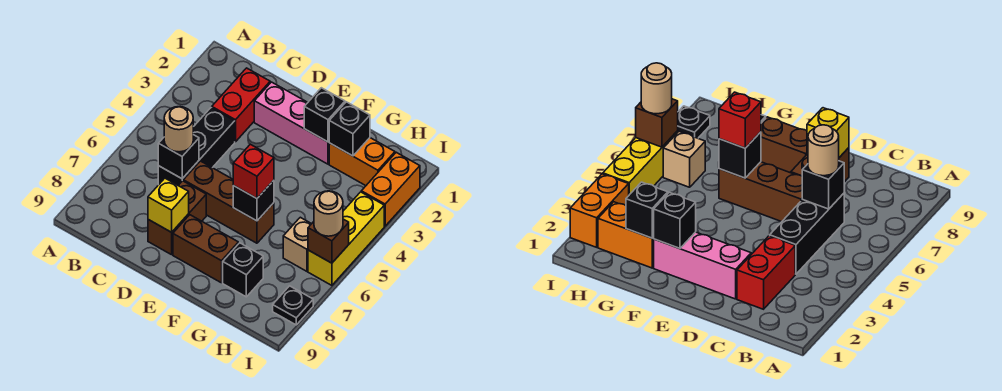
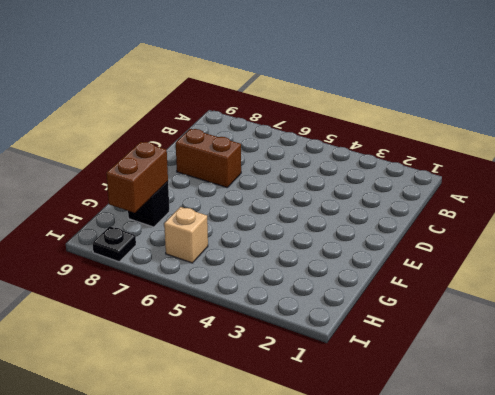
brown 1x2 brick [106,142,168,213] -> brown 1x2 brick moved to [173,215,238,283]
none -> red 1x2 brick [212,68,270,142]
none -> black 1x3 brick [158,108,235,185]
none -> pink 1x3 brick [254,82,329,164]

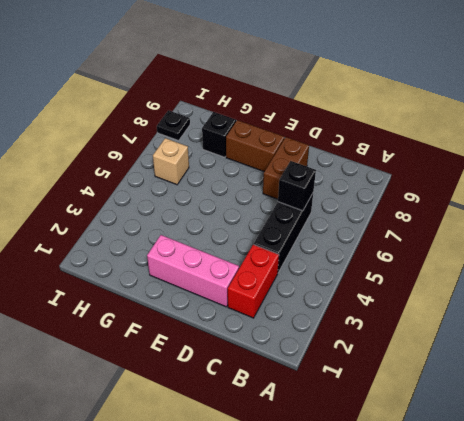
none -> brown 1x3 brick [183,161,274,243]
none -> orange 1x2 brick [329,138,395,186]
none -> orange 1x2 brick [361,152,420,226]

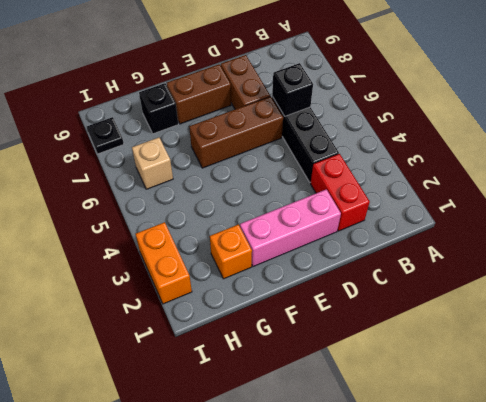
orange 1x1 brick [210,225,252,279] -> orange 1x2 brick [329,138,395,186]
none -> yellow 1x3 brick [308,192,384,285]
none -> yellow 1x1 brick [148,178,189,232]
none -> black 1x1 brick [304,88,345,142]

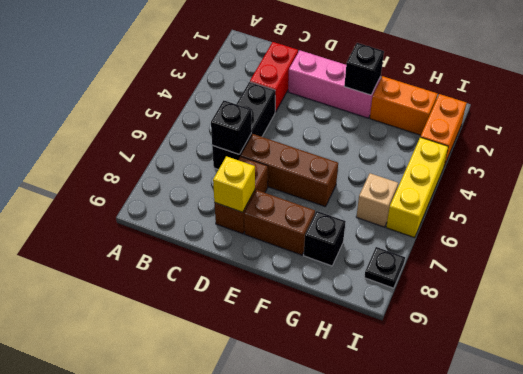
none -> black 1x1 brick [233,180,274,221]
none -> black 1x1 brick [329,102,370,156]
none -> brown 1x1 brick [308,219,349,263]

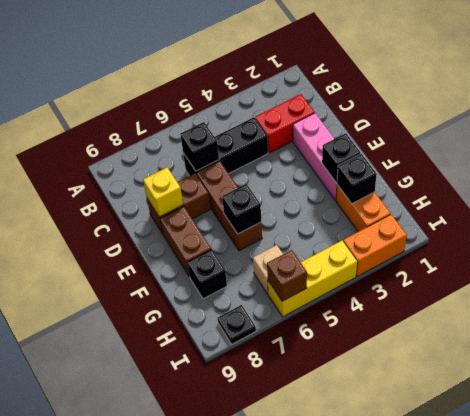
none -> tan 1x1 round brick [164,107,193,152]
none -> red 1x1 brick [233,144,274,198]
none -> tan 1x1 round brick [314,191,343,236]

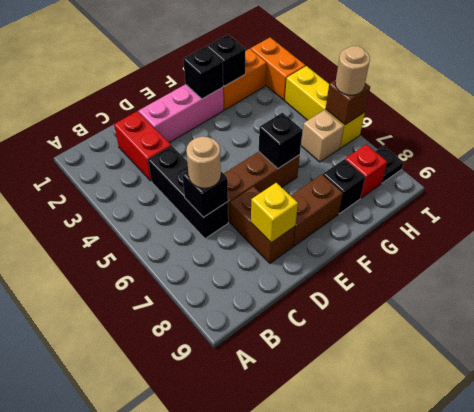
red 1x1 brick [345,144,387,198] -> red 1x1 brick moved to [233,144,274,198]

